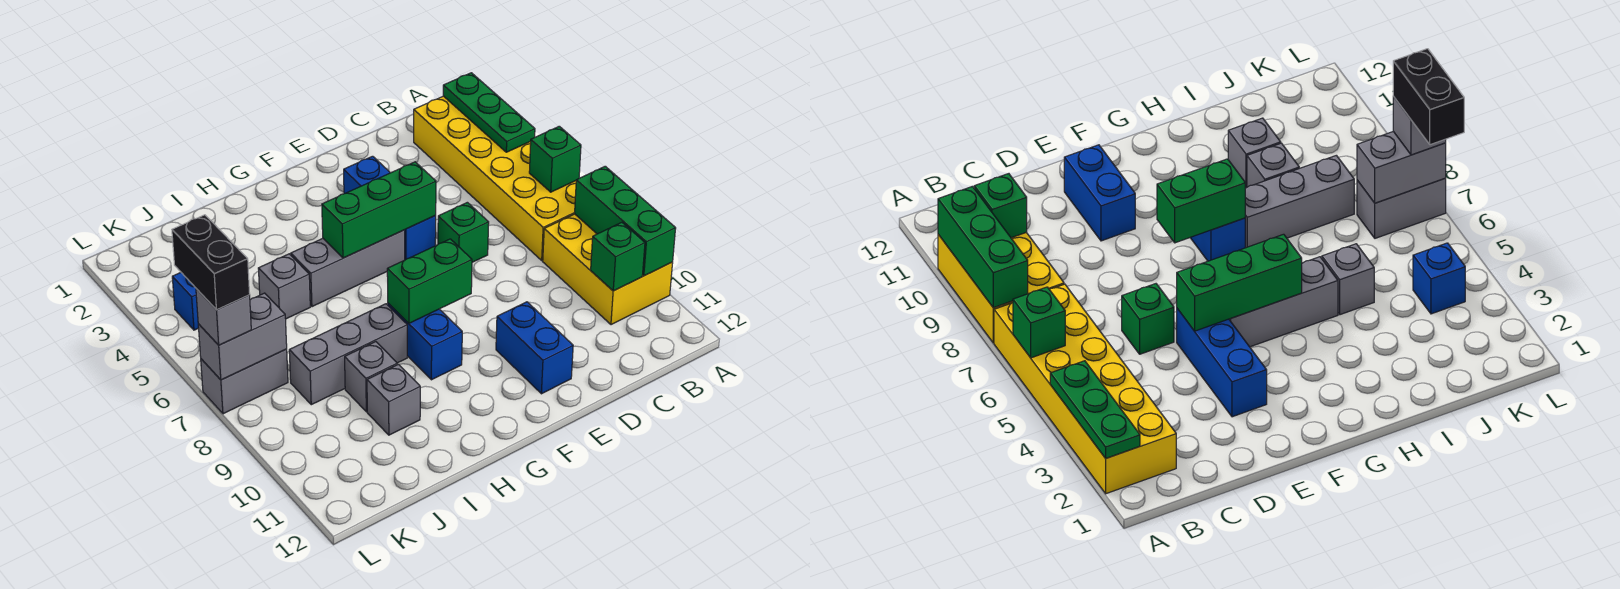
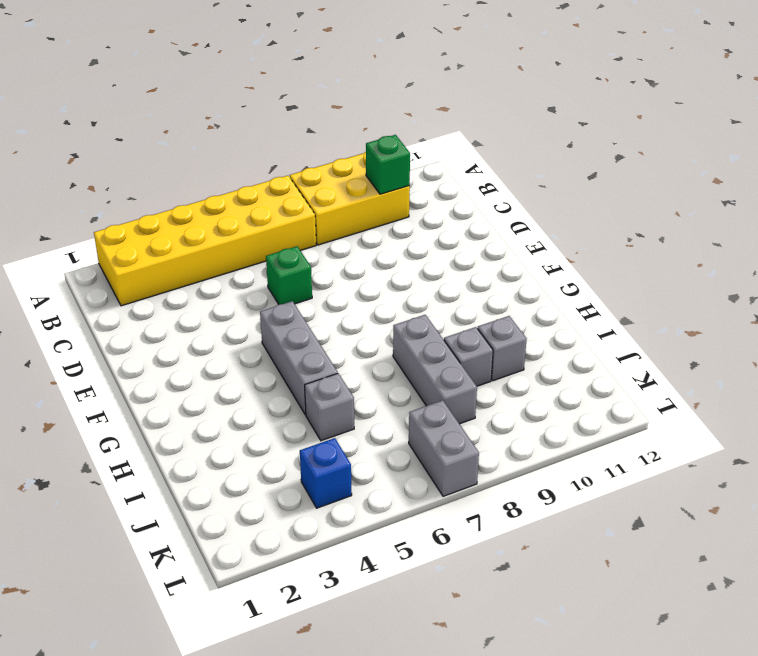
none -> blue 1x3 brick [344,156,436,260]
none -> blue 1x2 brick [496,302,573,394]
none -> blue 1x2 brick [388,303,462,380]

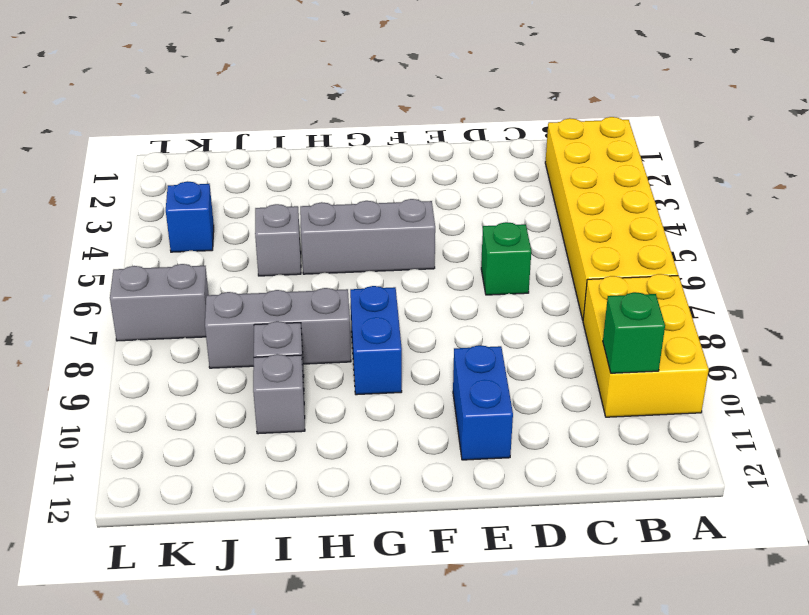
none -> blue 1x3 brick [344,156,436,260]
none -> green 1x3 plate [443,73,535,152]
none -> green 1x1 brick [529,126,581,192]

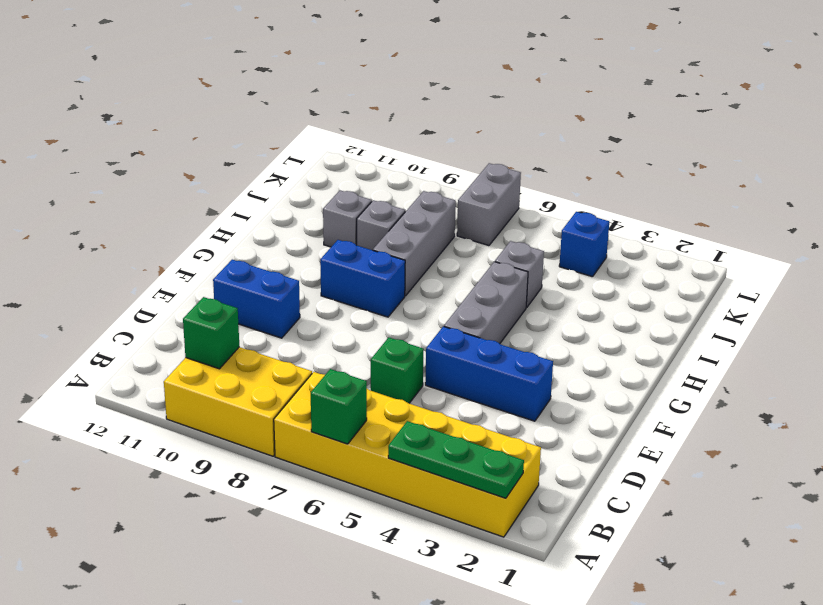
none -> green 1x3 brick [575,166,676,276]
none -> green 1x3 brick [322,162,436,258]
none -> green 1x2 brick [387,239,472,323]

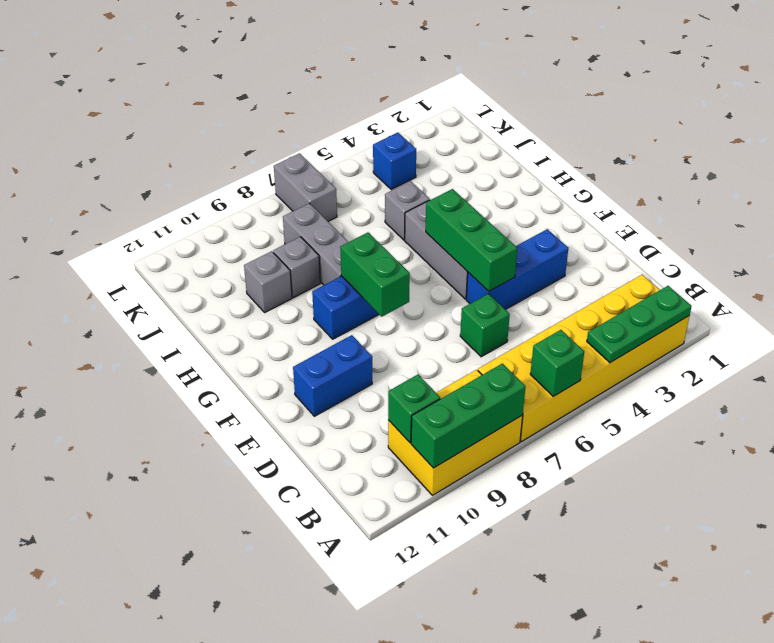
none -> grey 1x2 brick [198,293,287,380]
none -> grey 1x1 brick [196,289,251,345]
none -> black 1x2 brick [172,215,250,310]

